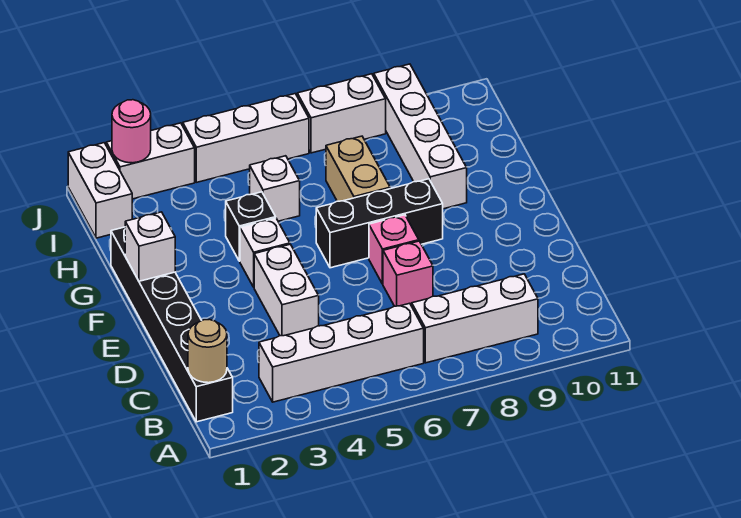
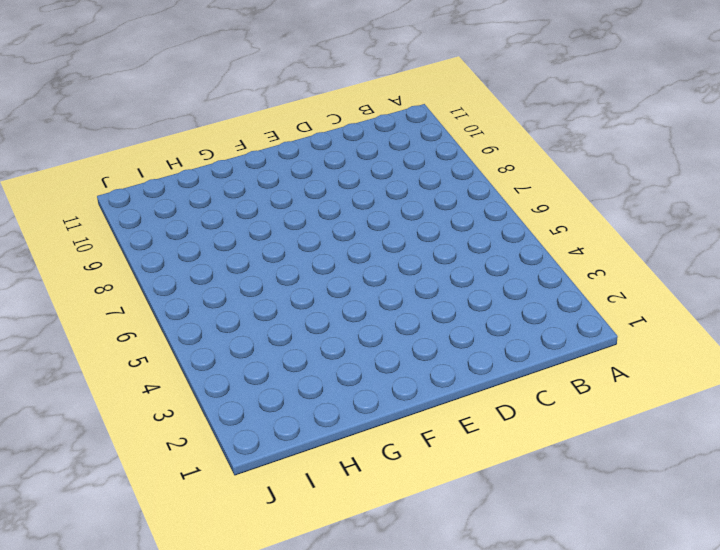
none -> black 1x6 brick [111,227,233,422]
none -> white 1x4 brick [259,303,424,402]
none -> white 1x3 brick [412,274,538,363]

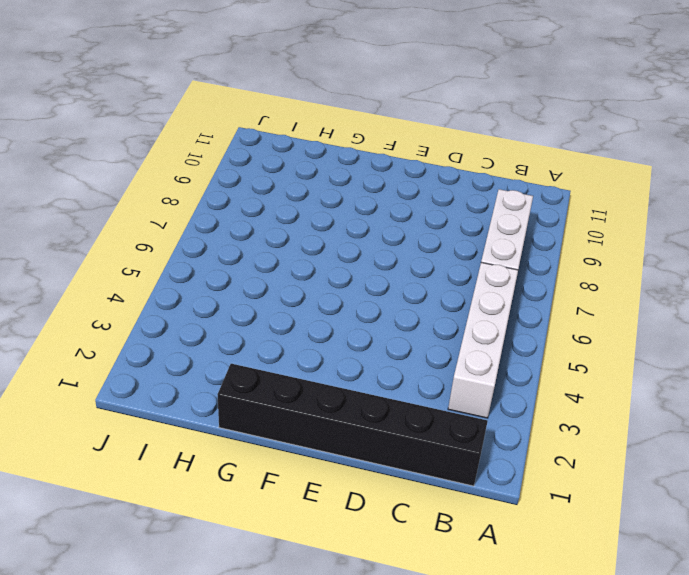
none -> white 1x2 brick [254,244,319,336]
none -> pink 1x1 brick [383,241,433,306]
none -> pink 1x1 brick [369,215,419,284]

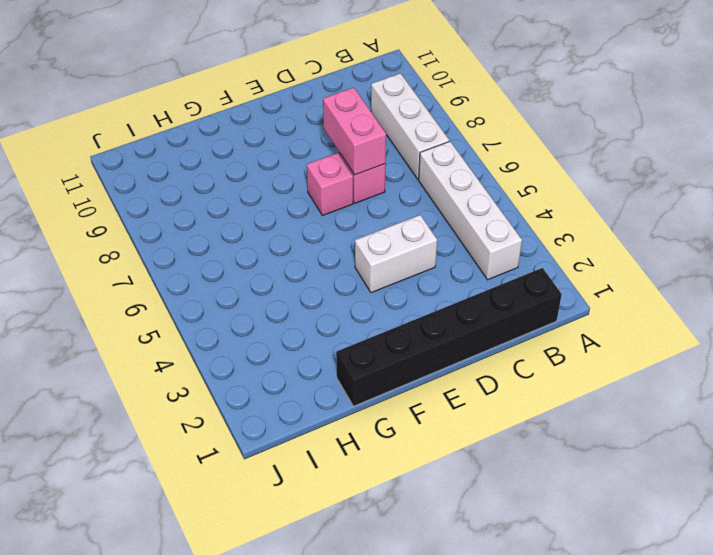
pink 1x2 brick [323,88,386,175] -> none
none -> white 1x1 brick [240,218,290,287]
none -> black 1x3 brick [316,179,443,268]
none -> black 1x1 brick [226,192,276,261]

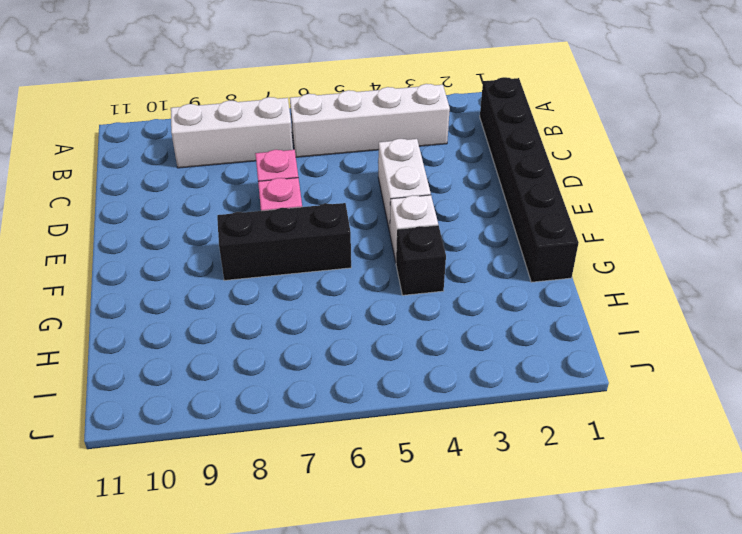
none -> tan 1x2 brick [326,136,390,201]
none -> white 1x4 brick [374,64,467,209]
none -> white 1x1 brick [250,156,300,221]

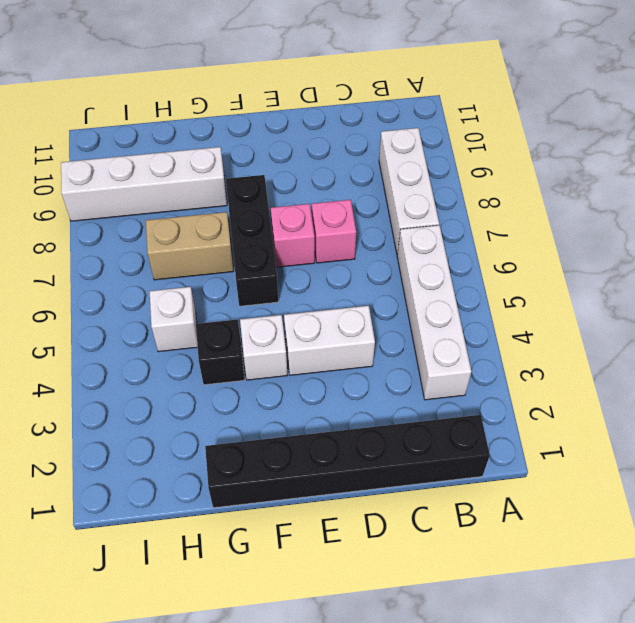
none -> white 1x2 brick [68,143,132,238]
none -> white 1x2 brick [106,123,195,199]
none -> white 1x3 brick [183,94,309,182]

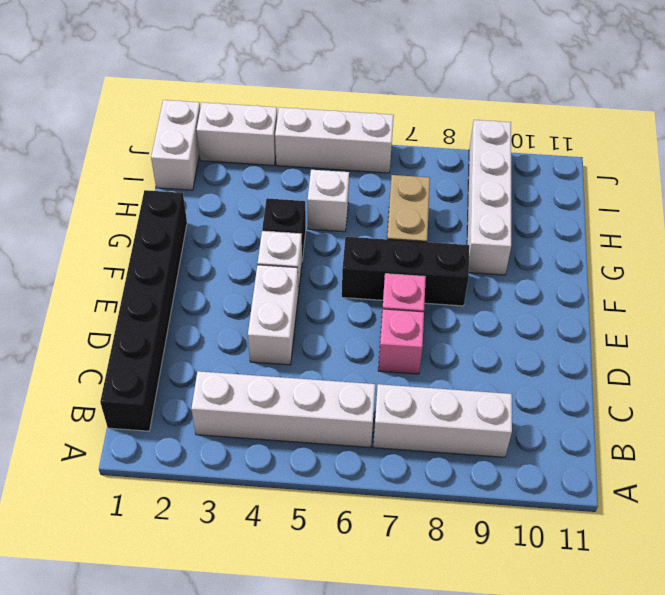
none -> white 1x2 brick [297,74,386,153]
none -> tan 1x1 round brick [188,319,227,383]
none -> white 1x1 brick [125,212,175,281]

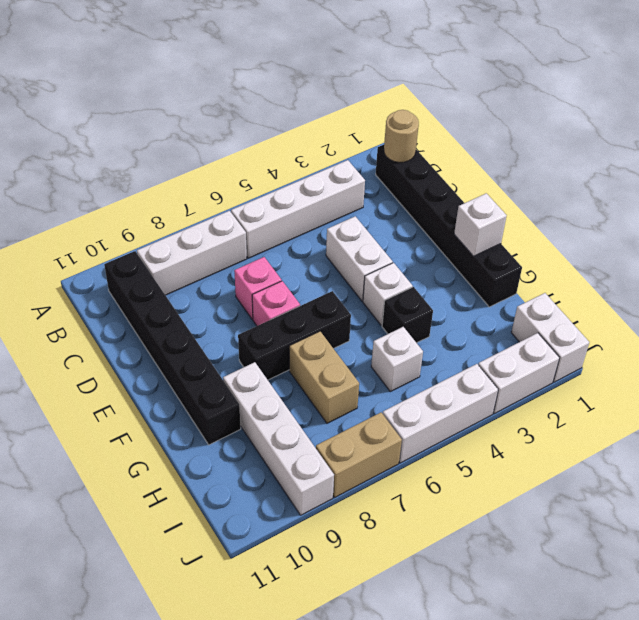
black 1x6 brick [104,251,241,445] -> none
tan 1x2 brick [316,413,402,497] -> white 1x2 brick [297,74,386,153]
none -> pink 1x1 round brick [112,100,151,163]

